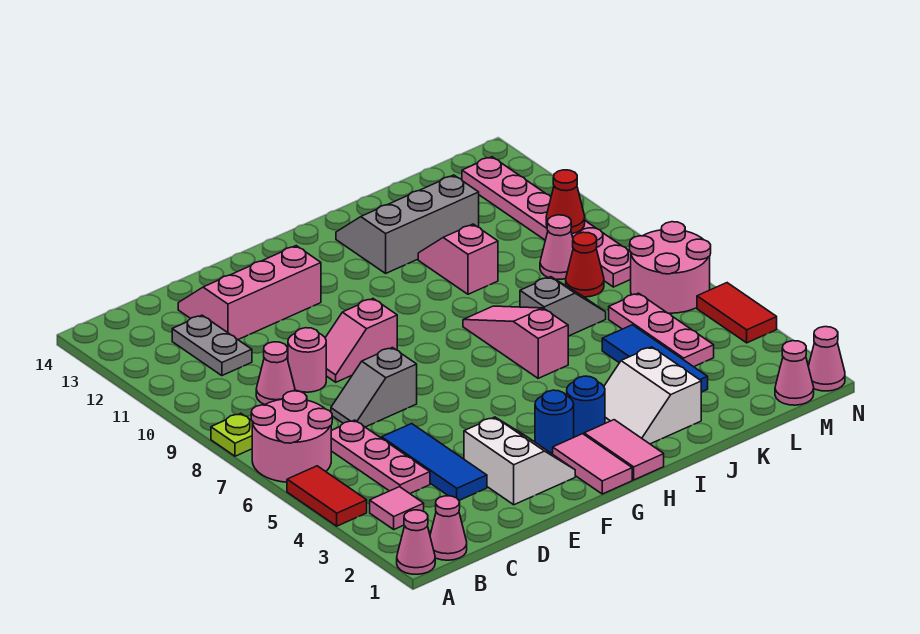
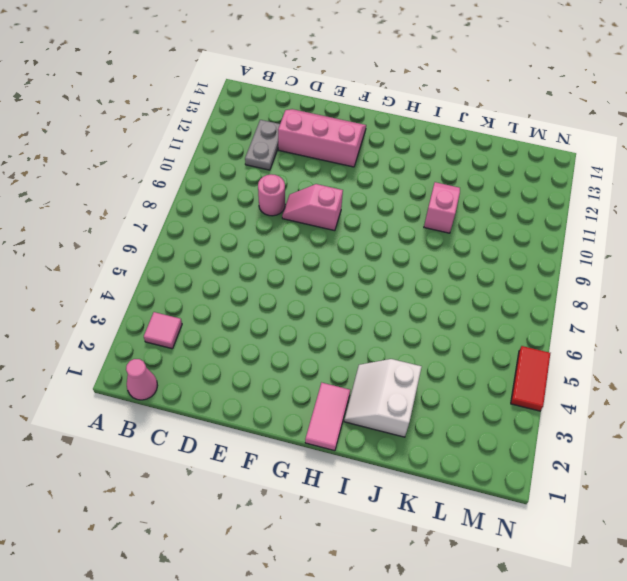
none -> pink 1x1 cone [397,510,435,574]
none -> red 1x2 tile [287,466,367,526]
none -> pink 2x2 round brick [251,391,332,482]
none -> lime 1x1 plate [211,413,252,456]

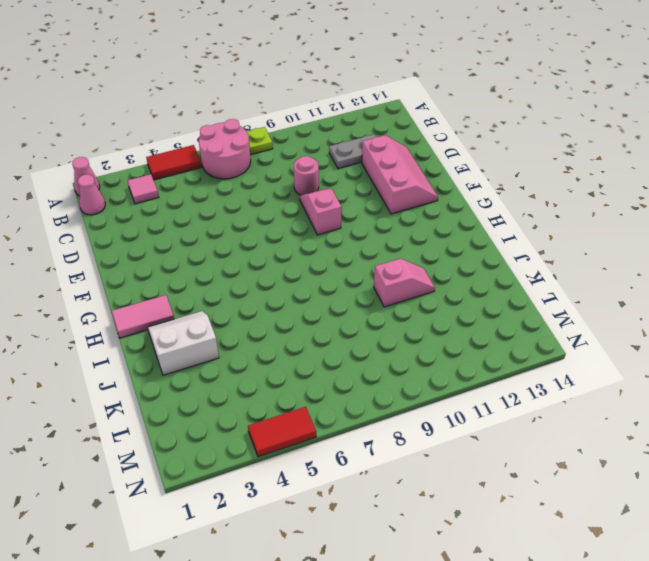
none -> pink 1x3 plate [331,420,430,493]
none -> pink 1x1 cone [256,342,295,405]
none -> blue 1x3 tile [382,424,487,500]
none -> grey 1x2 slope [331,348,417,427]

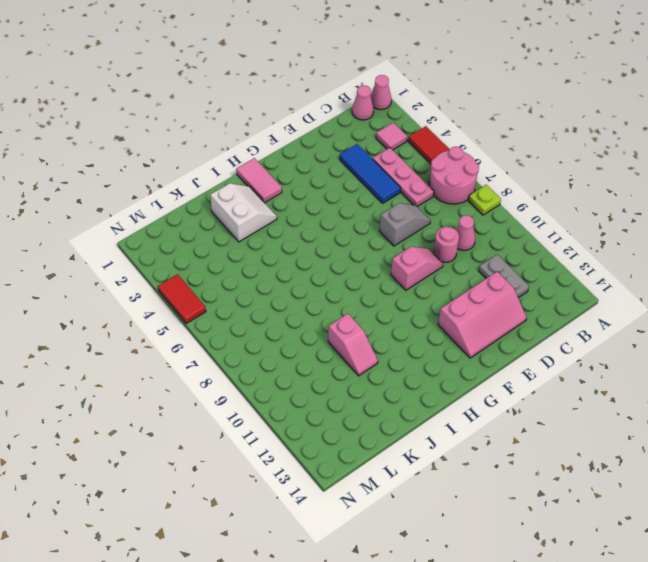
none -> white 2x2 slope [464,417,575,505]
none -> pink 1x2 tile [553,434,632,494]
none -> blue 1x1 round brick [535,390,574,454]
none -> blue 1x1 round brick [567,376,605,437]

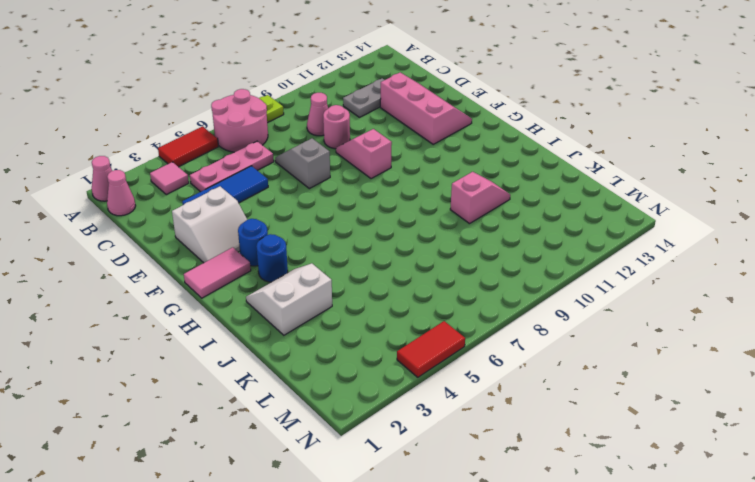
none -> pink 1x2 tile [584,420,664,480]
none -> pink 1x3 slope [463,306,568,378]
none -> grey 2x3 slope [336,175,479,273]
none -> grey 1x2 slope [520,277,606,336]

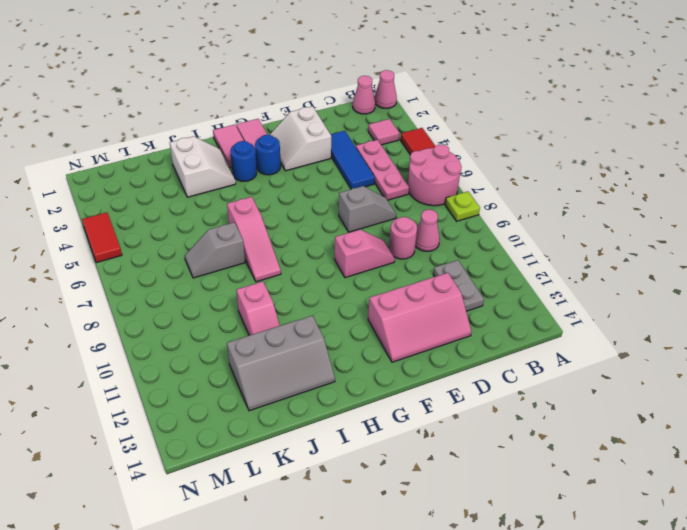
none -> blue 1x3 tile [602,325,708,392]
none -> pink 1x3 plate [609,293,714,367]
none -> red 1x1 cone [566,232,604,297]
none -> pink 1x1 cone [540,215,573,279]

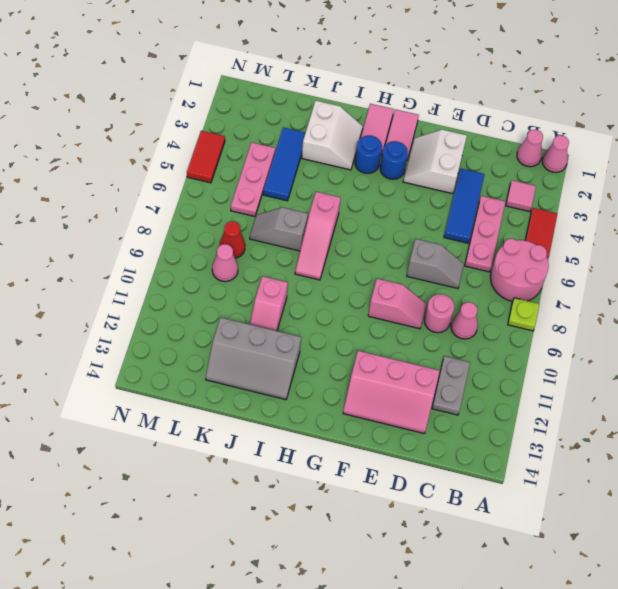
none -> pink 1x1 cone [775,341,814,405]
none -> pink 2x2 round brick [630,222,711,313]
none -> pink 1x6 plate [462,157,631,287]
none -> pink 1x1 cone [808,327,845,391]

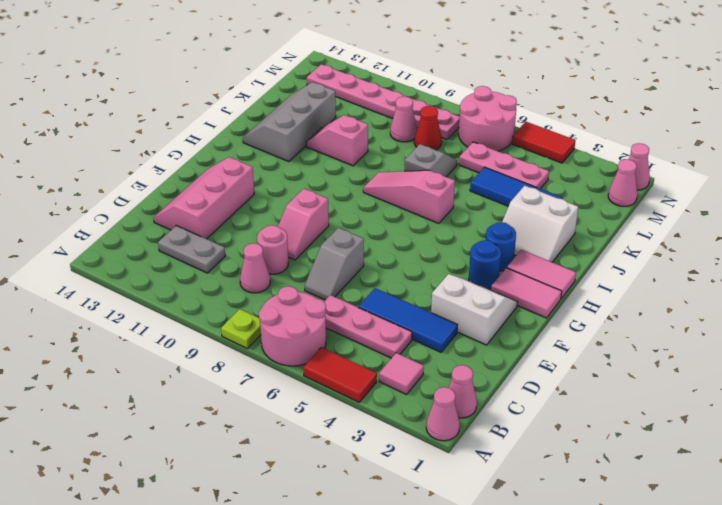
none -> red 1x1 cone [546,170,585,234]

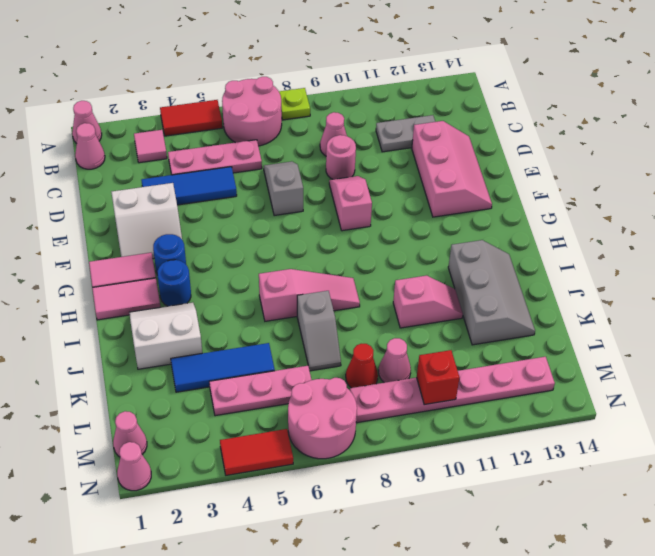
red 1x1 brick [417,350,460,405] -> red 1x1 cone [546,170,585,234]

